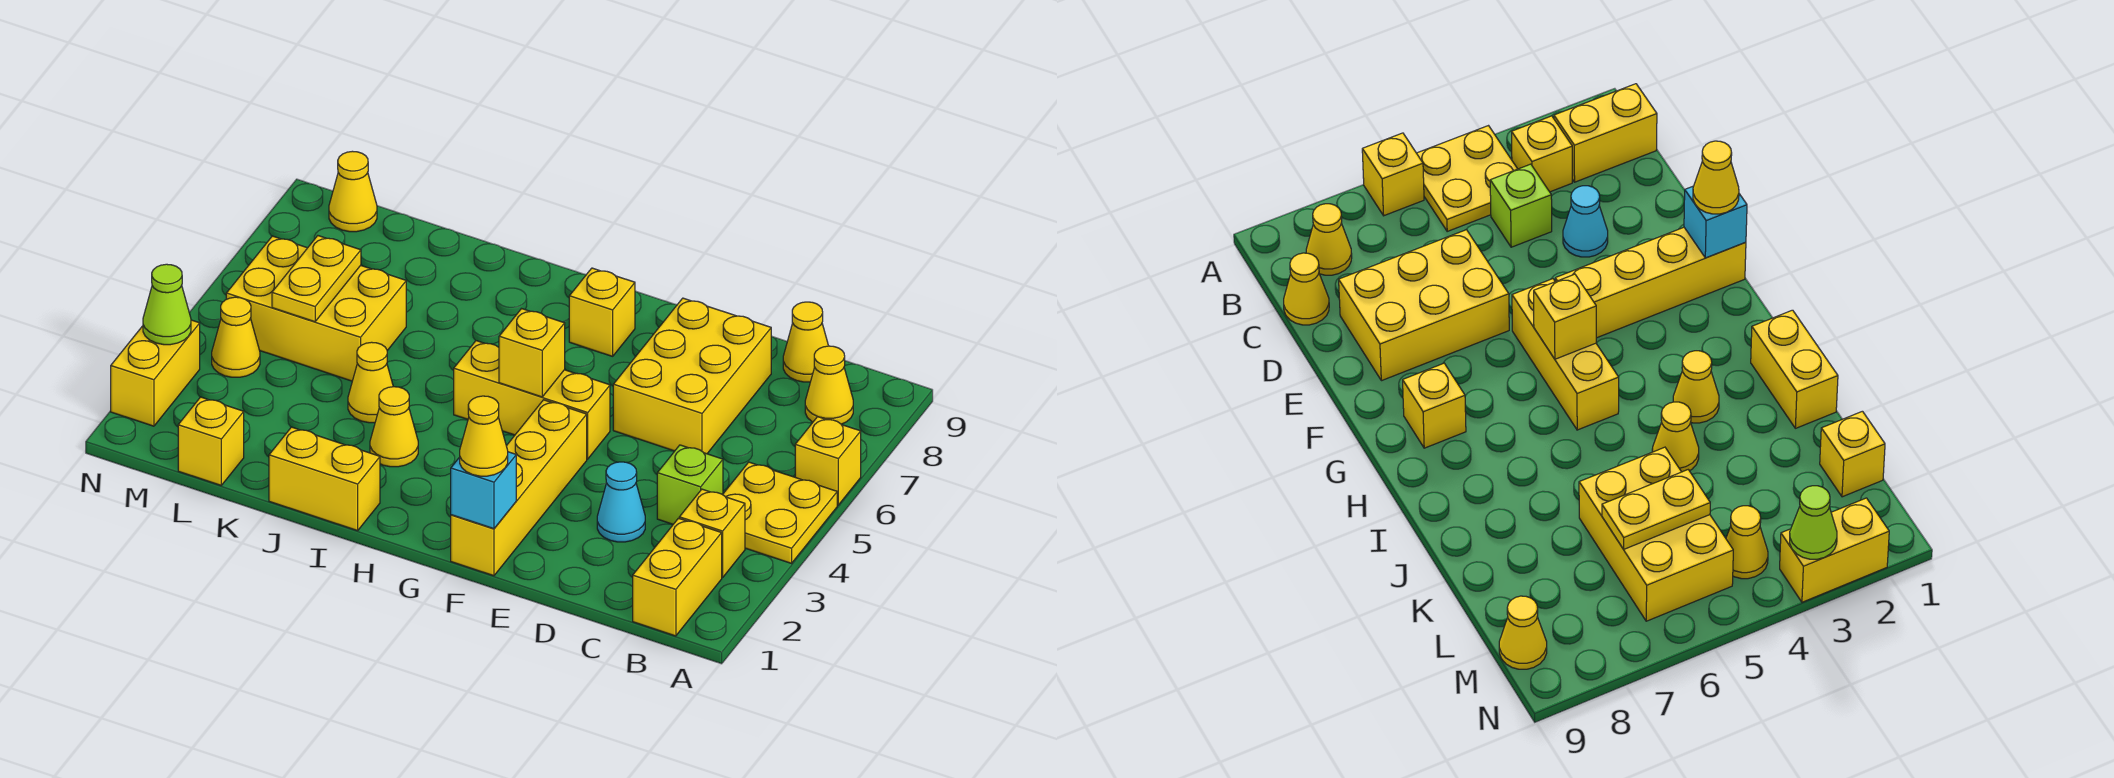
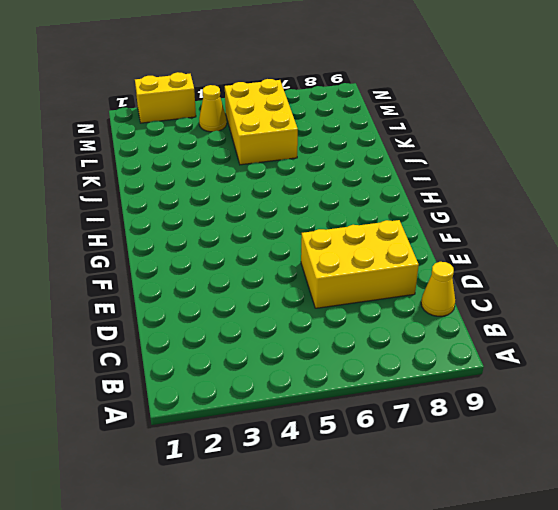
none -> yellow 2x2 plate [723,462,837,563]
none -> yellow 1x1 brick [795,417,861,505]
none -> yellow 1x2 brick [633,518,722,636]

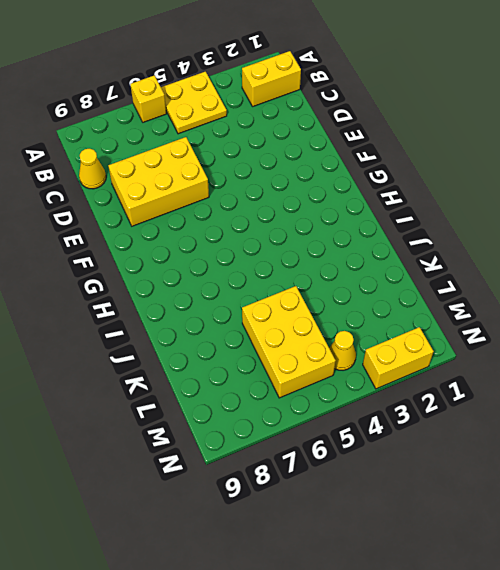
none -> yellow 1x1 brick [679,489,745,578]
none -> yellow 1x1 cone [805,346,853,424]
none -> lime 1x1 brick [657,445,723,524]

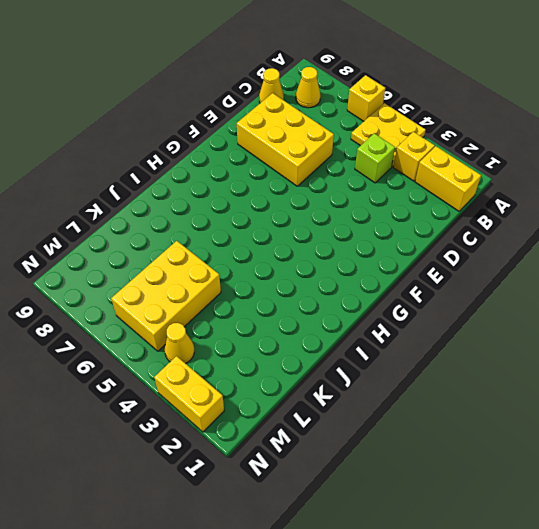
none -> cyan 1x1 cone [597,462,645,542]
none -> yellow 1x4 brick [451,400,587,576]
none -> yellow 1x3 brick [454,341,610,459]

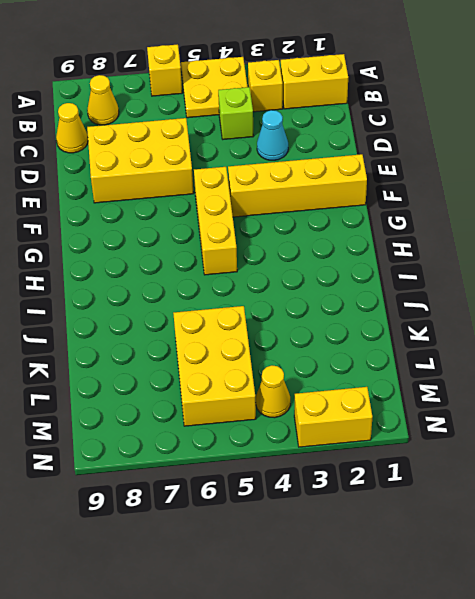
none -> yellow 1x1 brick [569,268,635,356]
none -> yellow 1x2 brick [269,427,380,531]
none -> yellow 1x1 cone [370,387,418,467]

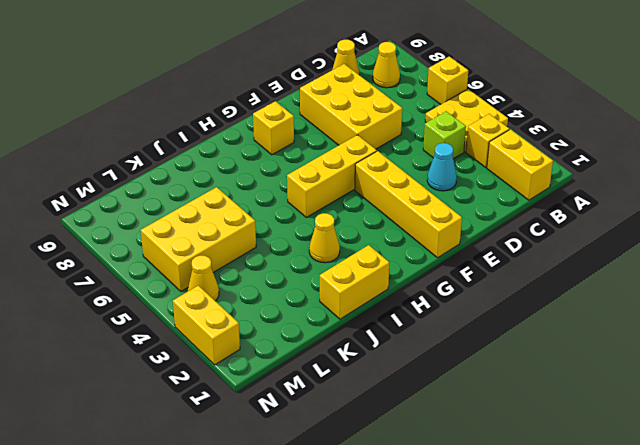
none -> yellow 1x1 cone [348,342,393,423]
none -> yellow 1x1 brick [178,397,244,485]
none -> yellow 1x1 cone [329,151,377,232]

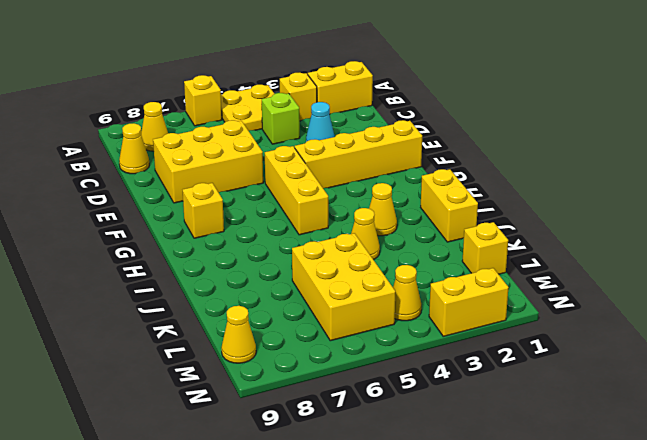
none -> cyan 1x1 brick [451,452,516,529]
none -> yellow 1x1 brick [499,309,565,397]
none -> yellow 1x2 plate [272,236,361,322]

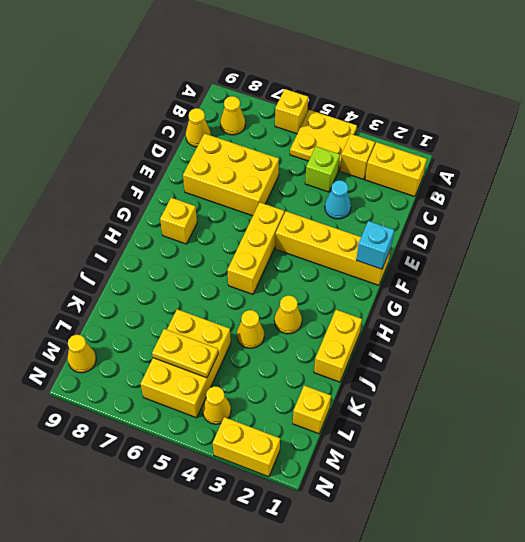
none -> yellow 1x1 brick [499,309,565,397]
none -> lime 1x1 cone [143,264,191,345]
none -> yellow 1x1 cone [460,396,508,476]

